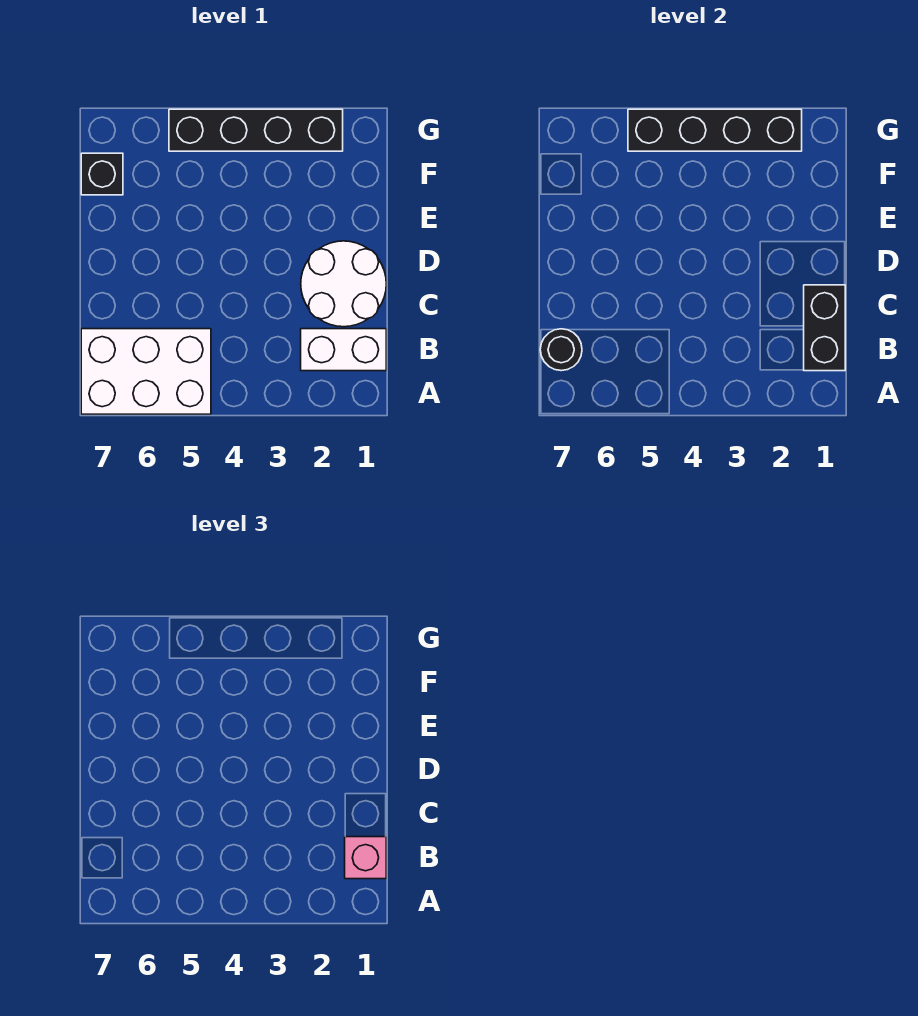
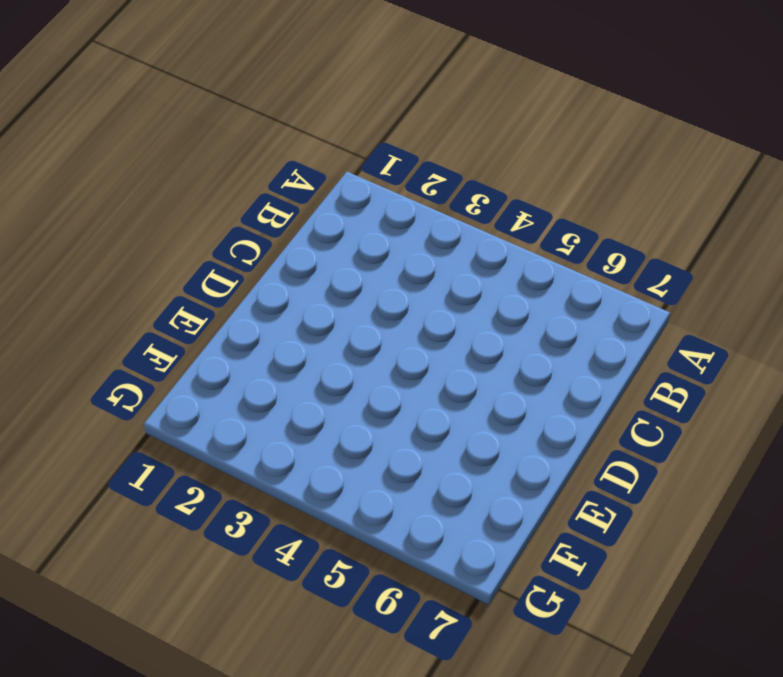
none -> white 2x3 brick [81,329,211,414]
none -> white 1x2 brick [301,329,386,371]

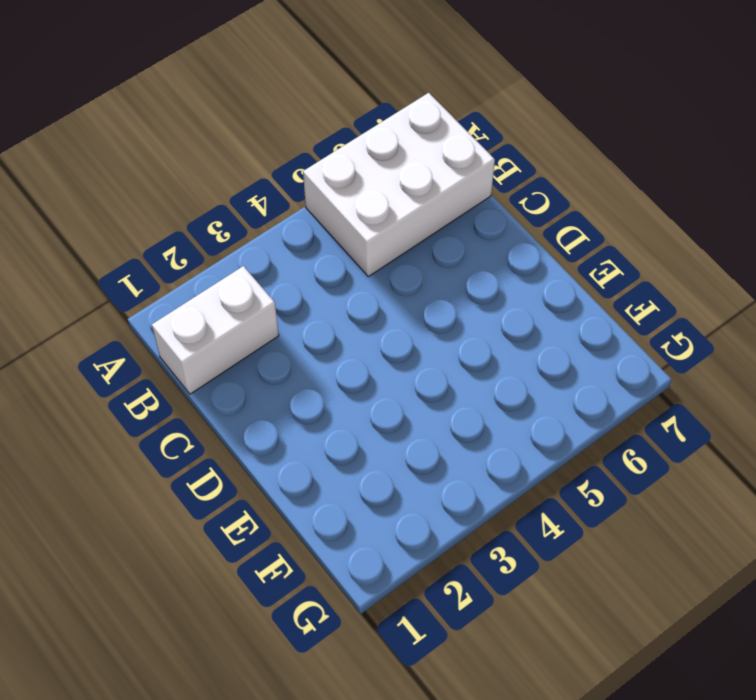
none -> white 2x2 round brick [301,241,386,327]
none -> black 1x1 brick [81,153,123,195]

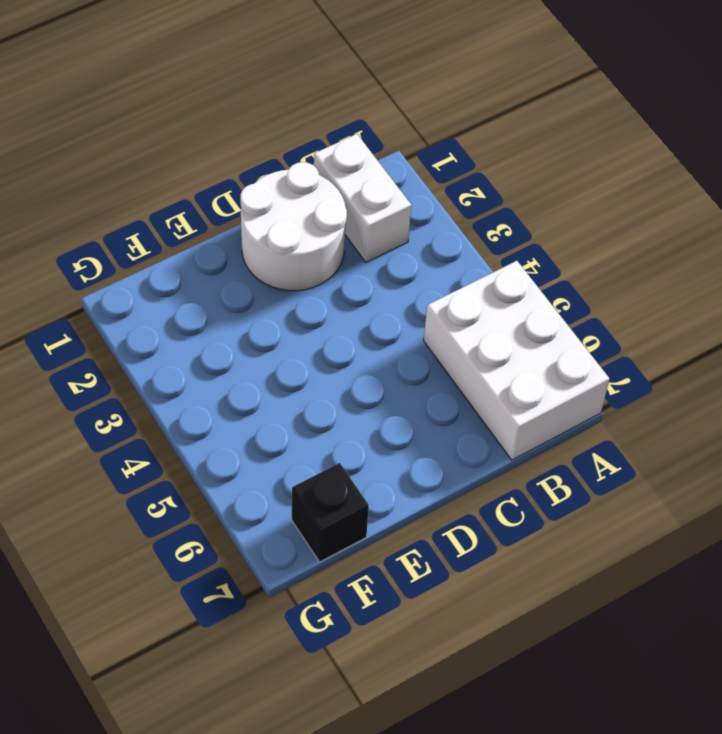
none -> black 1x4 brick [169,109,343,151]
none -> black 1x2 brick [804,285,845,371]

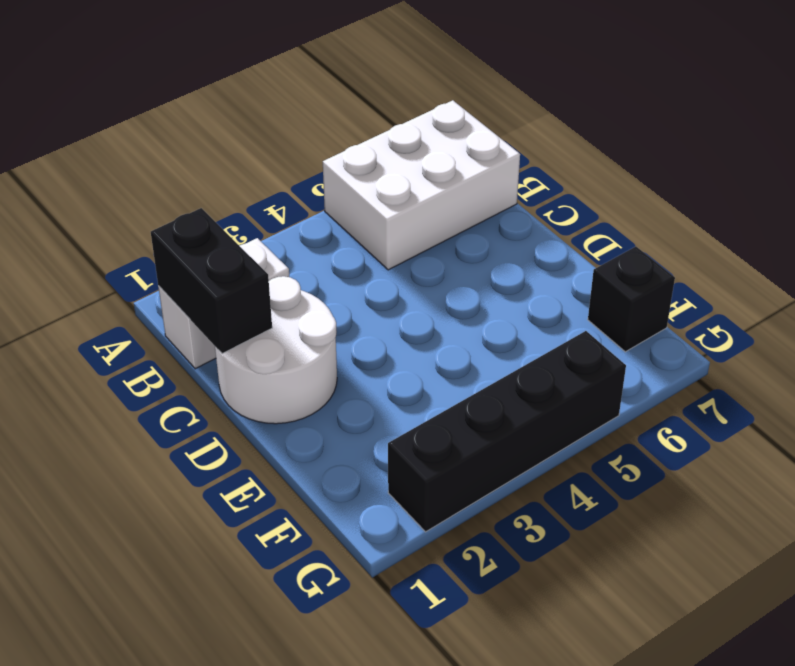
none -> black 1x1 round brick [540,329,582,371]
none -> black 1x4 brick [628,109,802,151]

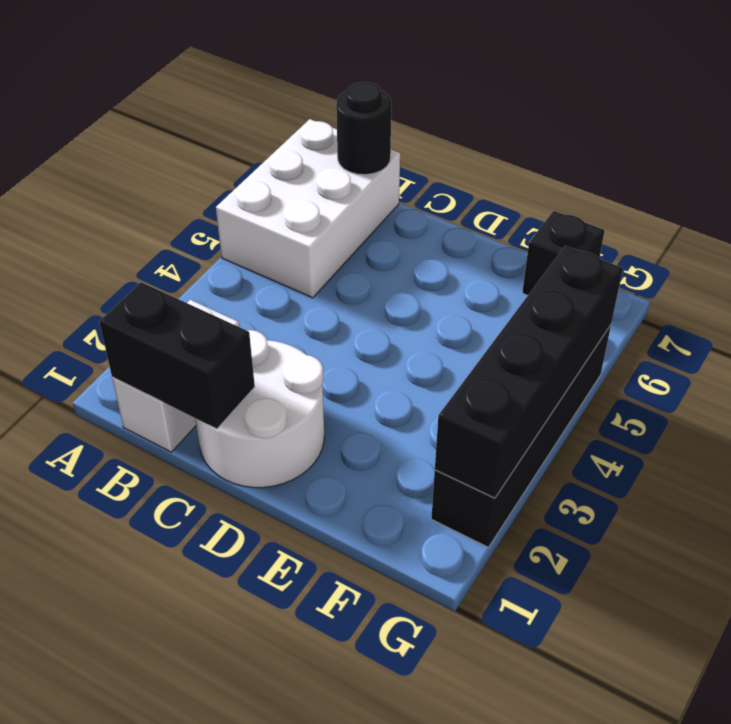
none -> pink 1x1 brick [345,837,386,879]

